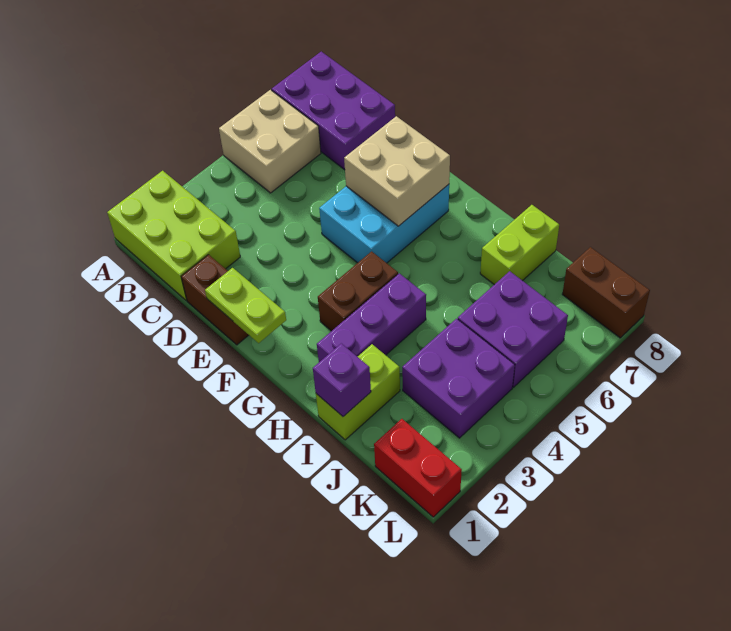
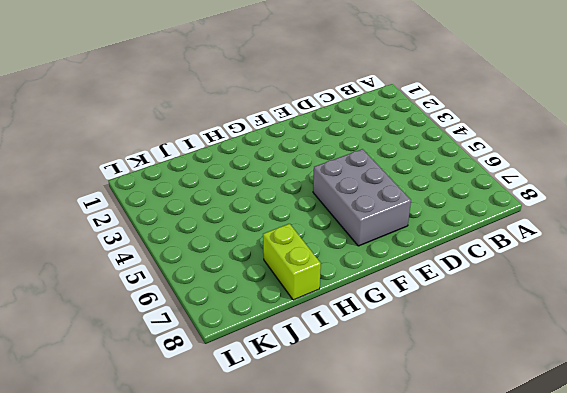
grey 2x3 brick [313,149,411,246] -> cyan 2x3 brick [319,184,449,263]
none -> lime 2x3 brick [107,171,240,300]
none -> tan 2x2 brick [219,90,321,193]
none -> purple 2x3 brick [272,52,395,170]

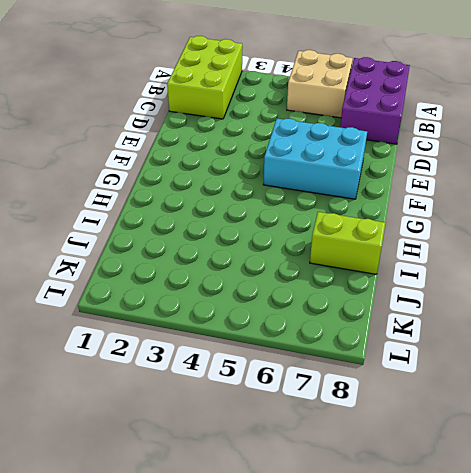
none -> brown 1x2 brick [181,255,248,345]
none -> brown 1x2 brick [318,251,398,331]
none -> purple 1x3 brick [317,273,426,362]

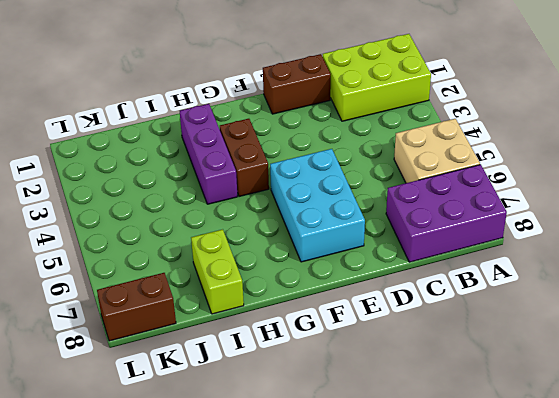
none -> lime 1x2 brick [316,344,400,440]
none -> purple 2x2 brick [402,319,515,438]
none -> purple 2x2 brick [458,271,568,387]

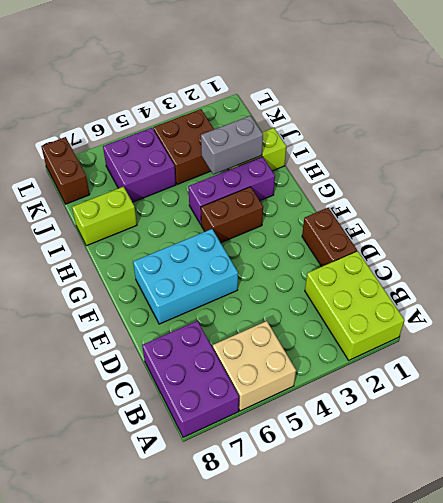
grey 1x2 brick [201,116,263,175] -> none
brown 2x2 brick [153,109,214,185] -> purple 2x2 brick [402,319,515,438]
none -> red 1x2 brick [374,419,462,517]
none -> lime 1x2 plate [205,268,286,343]
none -> tan 2x2 brick [344,116,450,226]

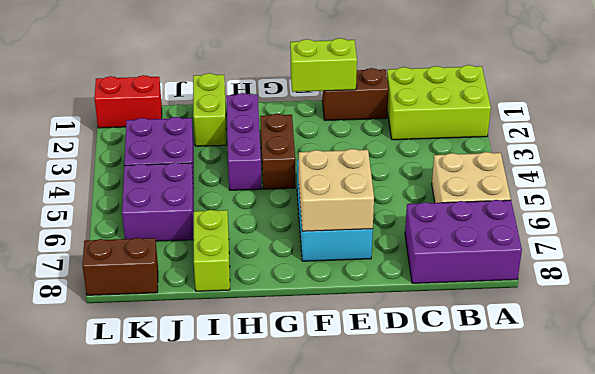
lime 1x2 brick [290,38,357,92] -> lime 1x2 plate [205,268,286,343]
none -> purple 1x1 brick [313,343,371,416]

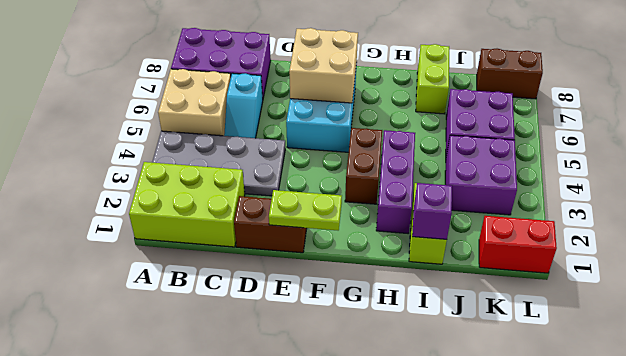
grey 2x4 plate [152,131,285,196] -> none
cyan 1x2 slope [224,73,263,138] -> none

